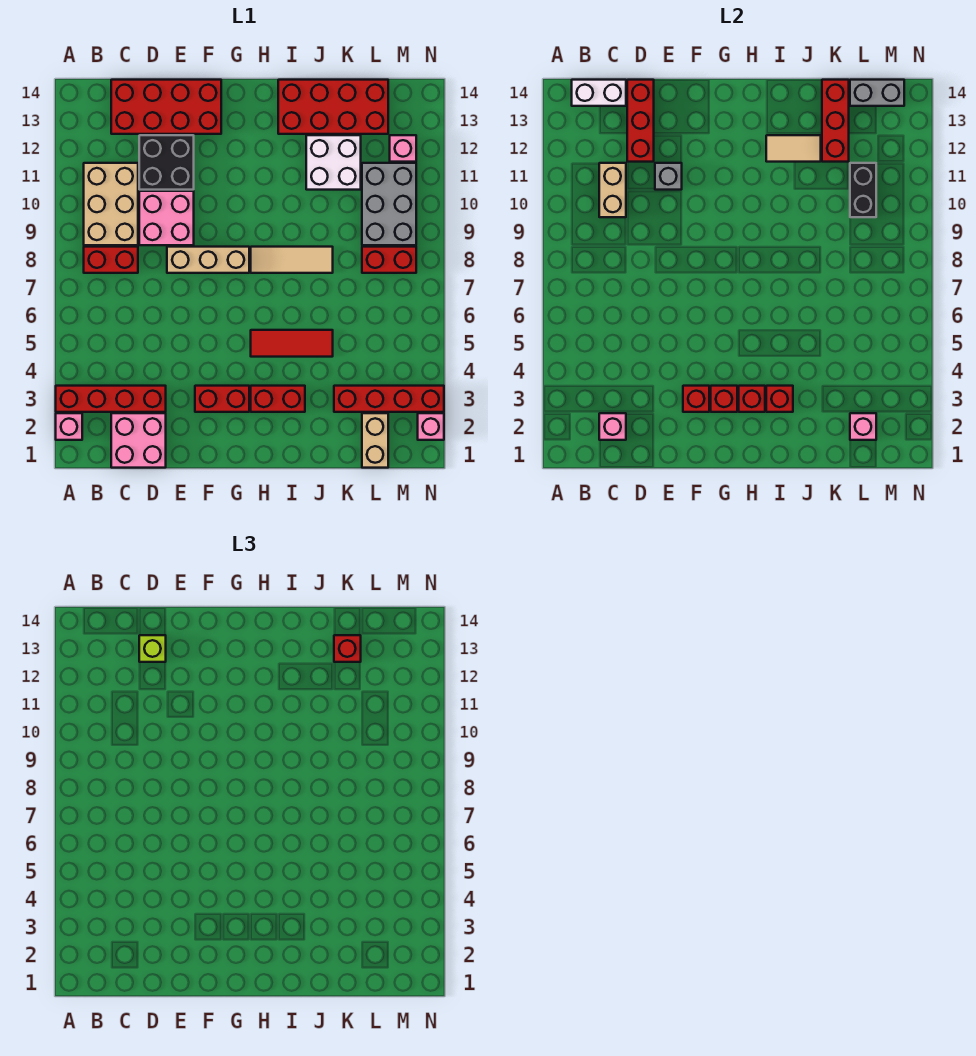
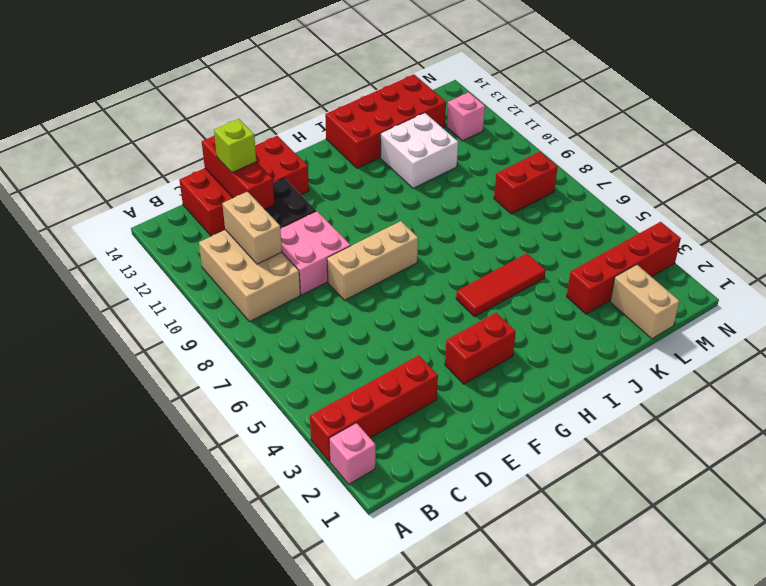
none -> red 1x2 brick [84,247,138,273]
none -> pink 2x2 brick [111,413,166,468]
none -> red 1x2 brick [251,386,305,412]
none -> tan 1x3 tile [251,247,333,273]

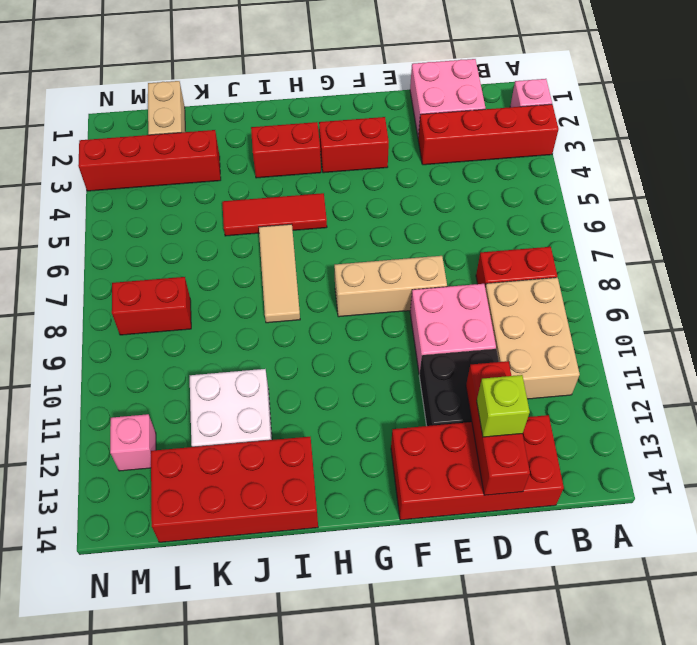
tan 1x3 tile [259,224,300,323] -> tan 1x3 tile turned to [251,247,333,273]
none -> grey 2x3 brick [362,163,416,245]
none -> pink 1x1 brick [418,413,444,440]
none -> white 1x2 brick [572,80,626,106]
none -> pink 1x1 brick [599,413,626,440]

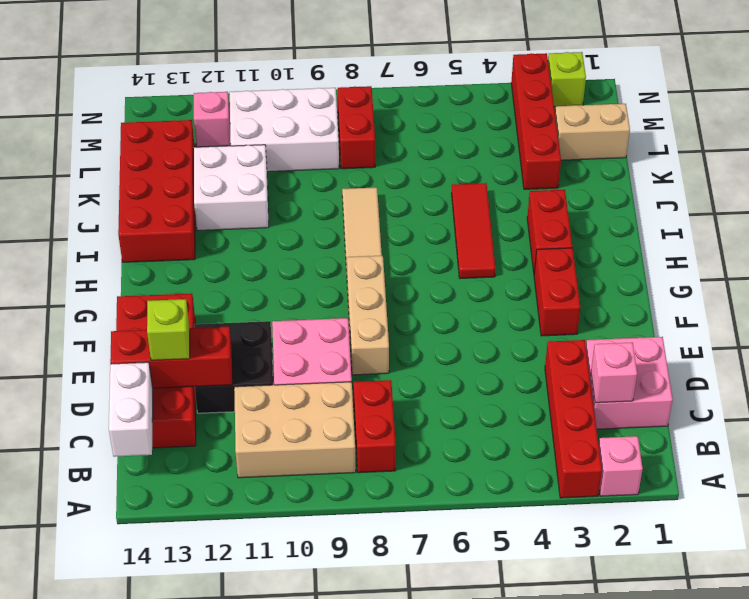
white 2x3 brick [230,88,339,172] -> grey 2x3 brick [362,163,416,245]
lime 1x1 brick [548,52,586,107] -> pink 1x1 brick [418,413,444,440]
none -> tan 1x2 brick [599,163,626,217]
none -> grey 1x1 brick [655,163,682,190]
none -> red 1x1 brick [683,386,709,412]
none -> red 1x1 brick [711,386,737,412]

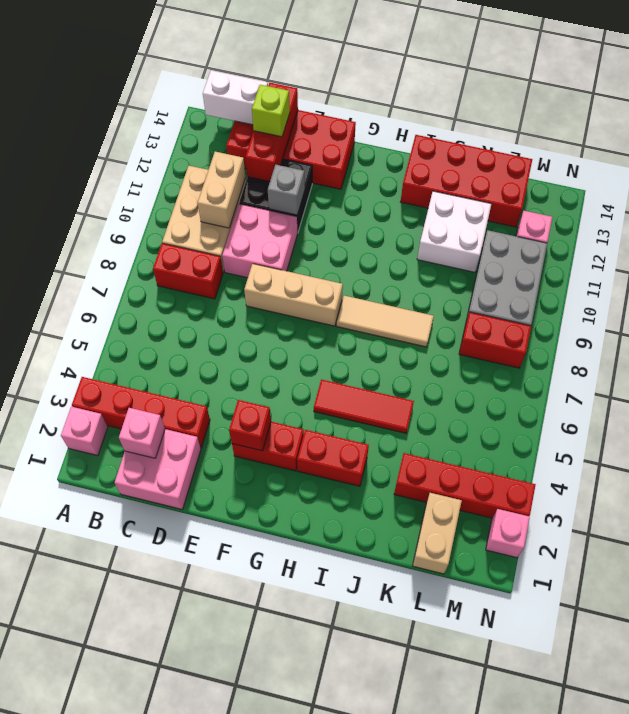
none -> red 1x1 brick [711,386,737,412]
none -> red 1x1 brick [739,386,765,412]
none -> red 1x1 brick [766,386,793,412]
none -> tan 1x2 tile [766,135,821,162]

